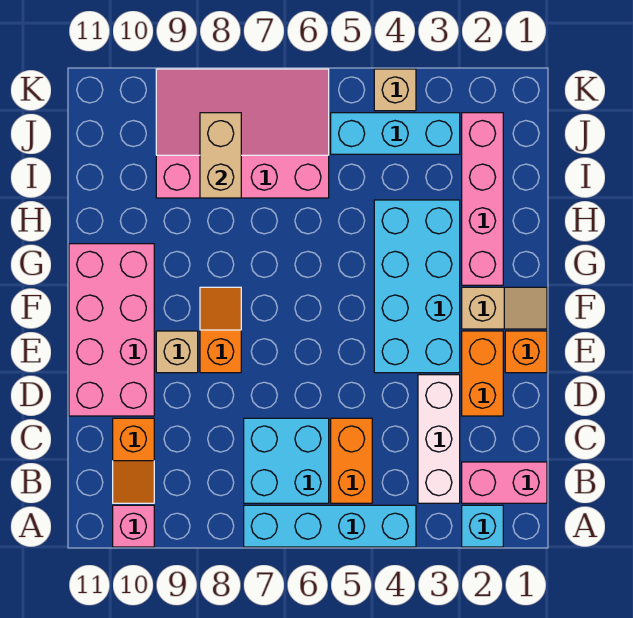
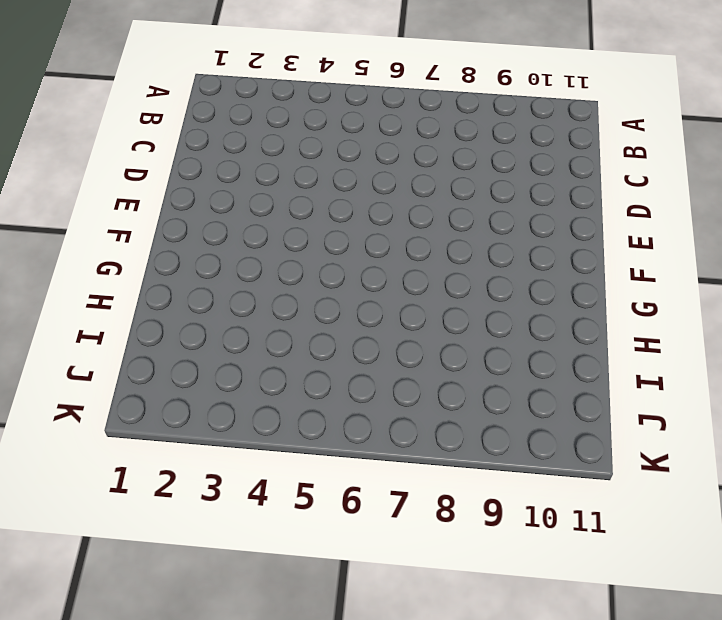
none -> cyan 1x1 brick [462,505,503,547]
none -> cyan 1x4 brick [244,505,416,547]
none -> pink 1x1 brick [113,505,154,547]

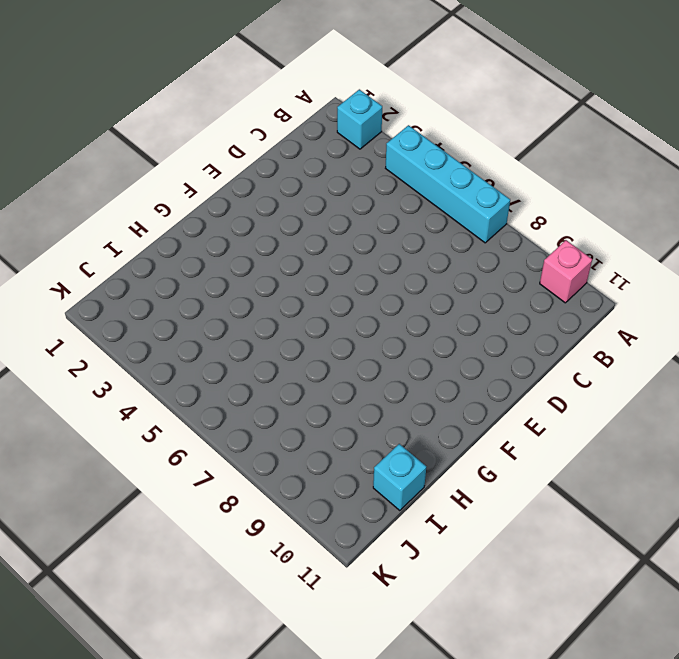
cyan 1x1 brick [373,444,426,511] -> none
none -> pink 1x2 brick [462,462,547,503]
none -> white 1x3 brick [418,375,460,503]
none -> orange 1x2 brick [331,418,372,503]

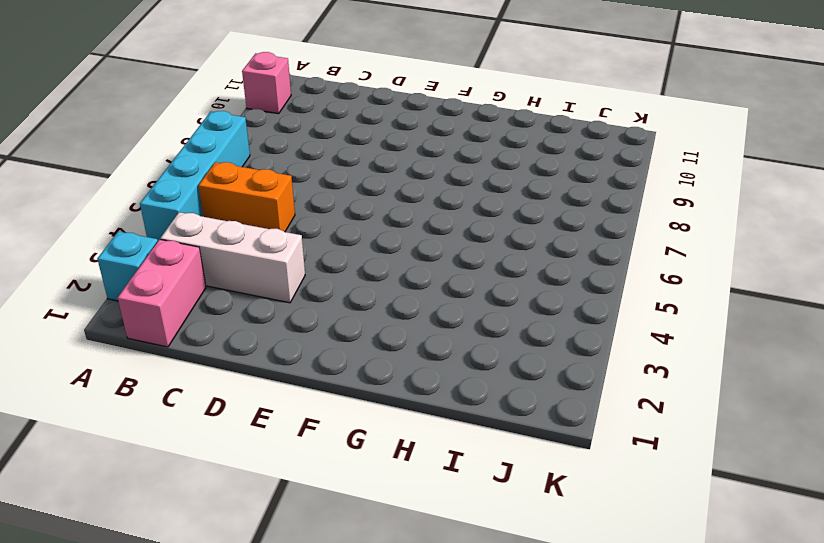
none -> cyan 2x2 brick [244,418,329,503]
none -> orange 1x2 slope [113,418,154,503]
none -> orange 1x2 brick [462,331,503,416]

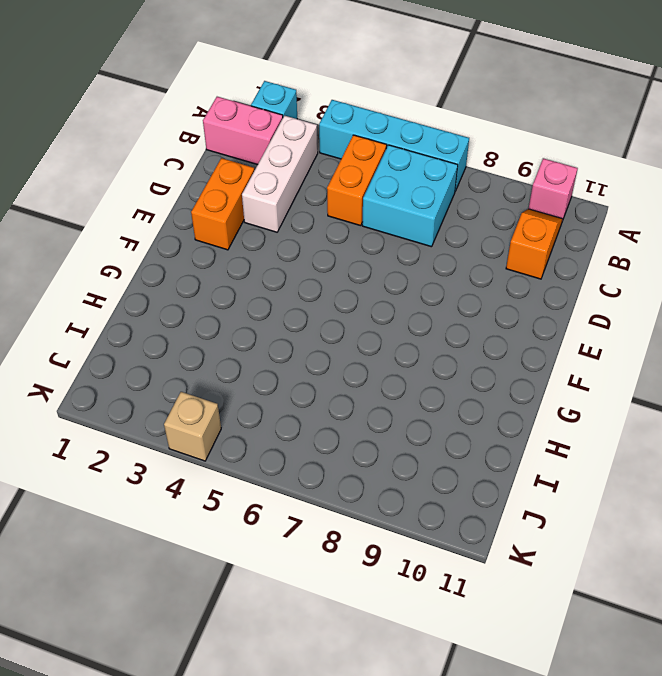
none -> pink 2x4 brick [69,244,154,416]
none -> orange 1x1 brick [505,331,547,373]
none -> cyan 2x4 brick [374,200,460,373]

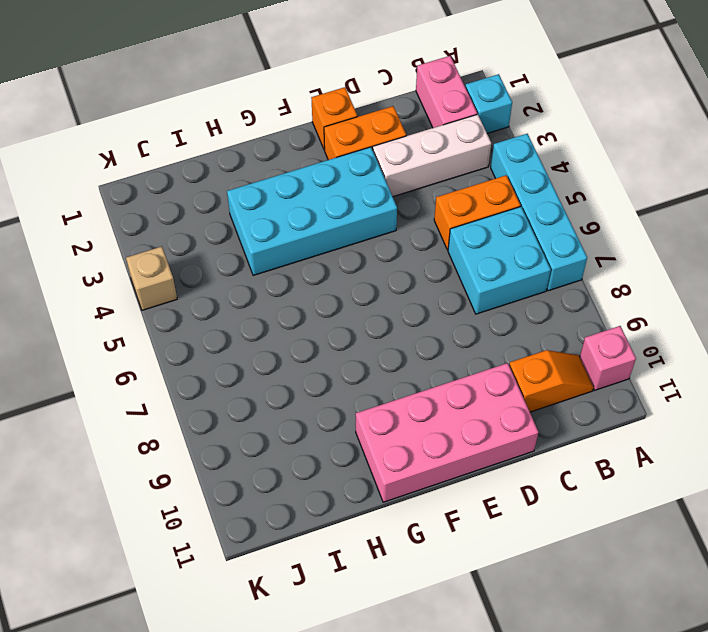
none -> orange 1x2 slope [200,287,241,373]
none -> tan 1x1 brick [156,331,198,373]
none -> tan 1x2 slope [462,287,547,329]

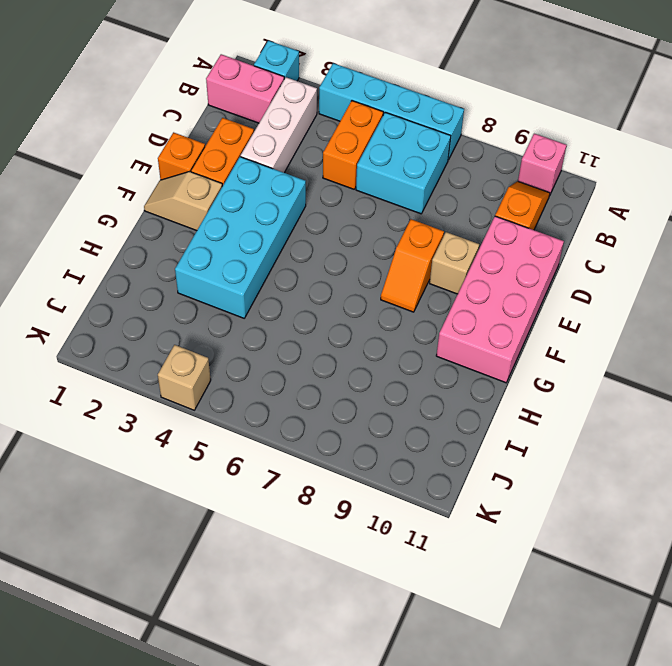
none -> pink 1x4 brick [462,113,503,285]
none -> pink 3x4 slope [156,69,329,198]
none -> cyan 1x3 brick [331,113,460,154]

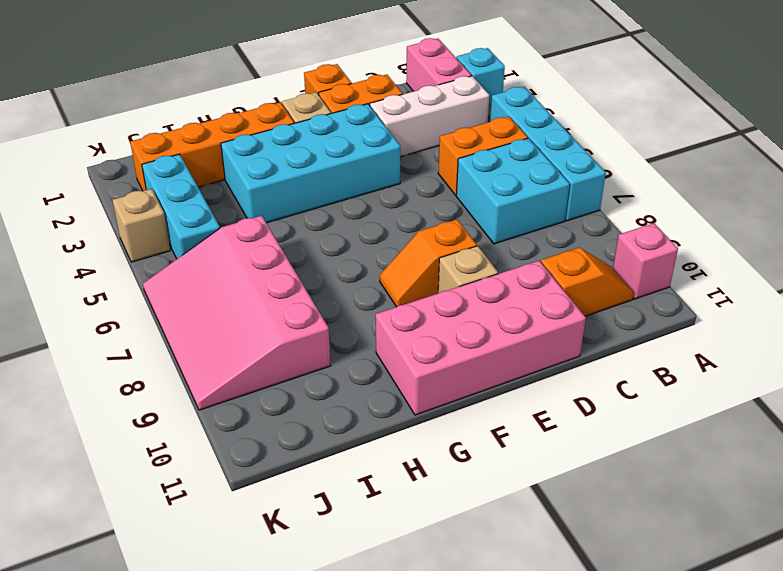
orange 1x4 brick [130,102,294,191] -> pink 1x4 brick [462,113,503,285]
none -> tan 1x2 brick [200,113,241,198]

